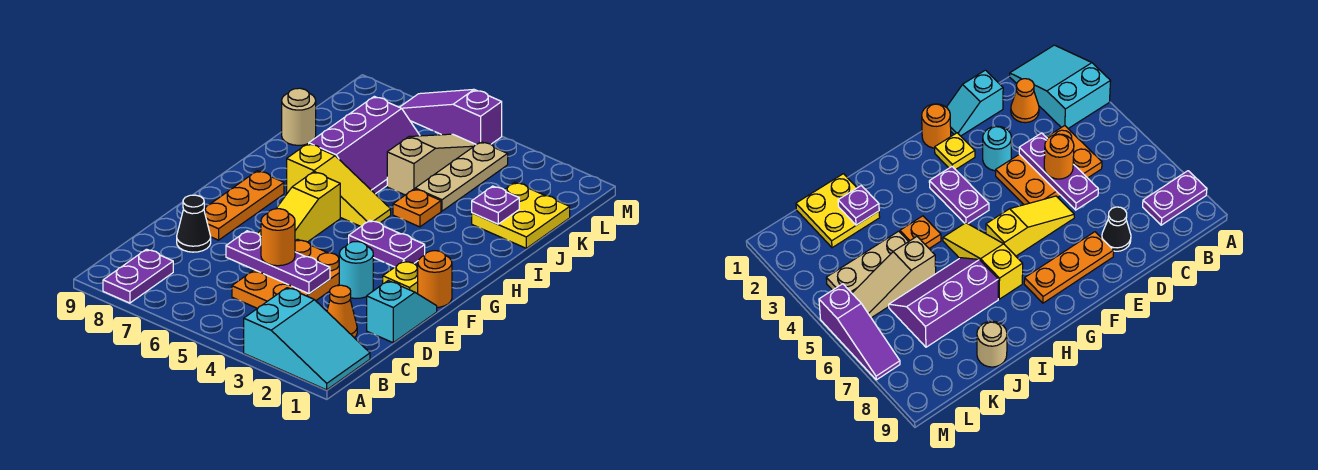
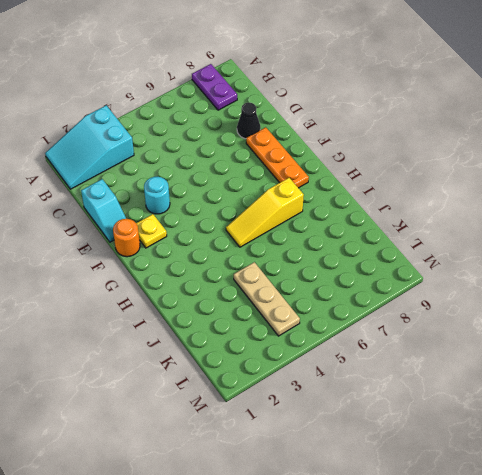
none -> orange 1x1 cone [327,285,357,338]
none -> orange 2x3 plate [232,239,339,308]
none -> yellow 1x3 slope [258,172,340,242]

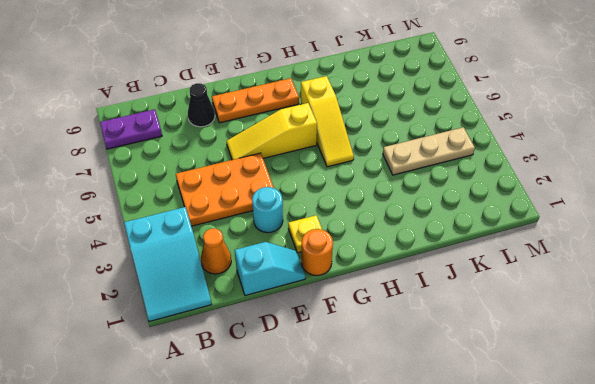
none -> purple 1x2 plate [349,220,425,267]
none -> orange 1x1 plate [393,189,441,227]
none -> purple 2x3 slope [309,96,420,194]

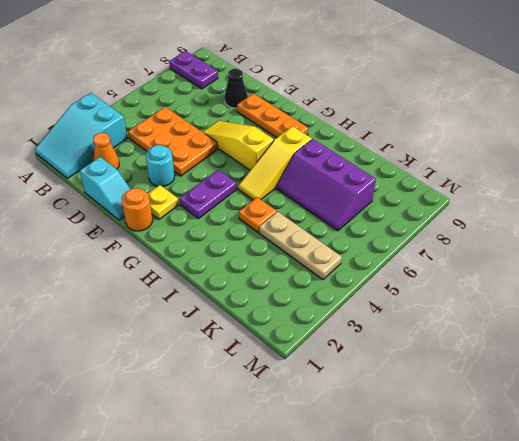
none -> yellow 2x2 plate [472,182,570,248]
none -> tan 1x3 slope [387,134,476,195]
none -> tan 1x1 round brick [282,88,316,145]

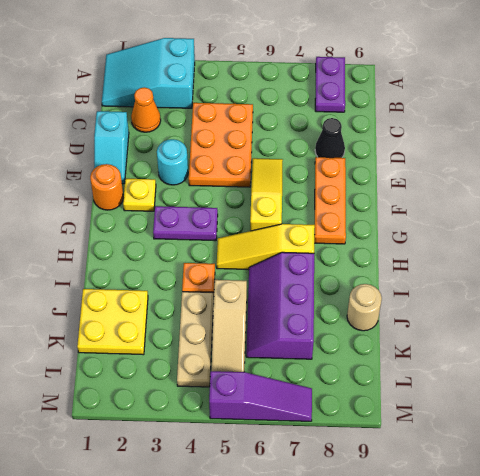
none -> purple 1x3 plate [226,231,330,294]
none -> purple 1x1 plate [472,186,519,224]
none -> orange 1x1 round brick [261,209,295,266]

